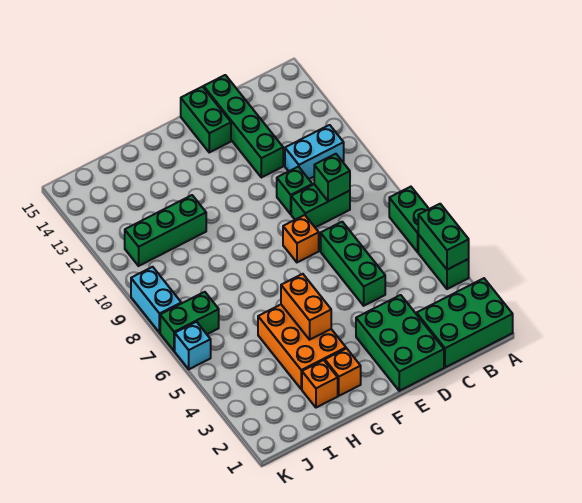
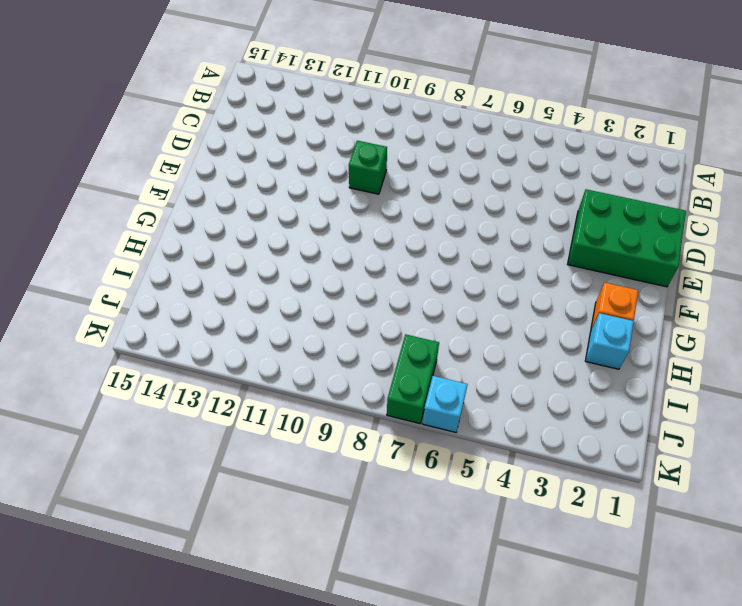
cyan 1x1 brick [586,313,634,369] -> orange 1x1 brick [302,360,338,408]
none -> green 2x3 brick [417,278,513,367]
none -> green 1x2 brick [418,235,469,289]
none -> green 1x2 brick [389,187,429,252]

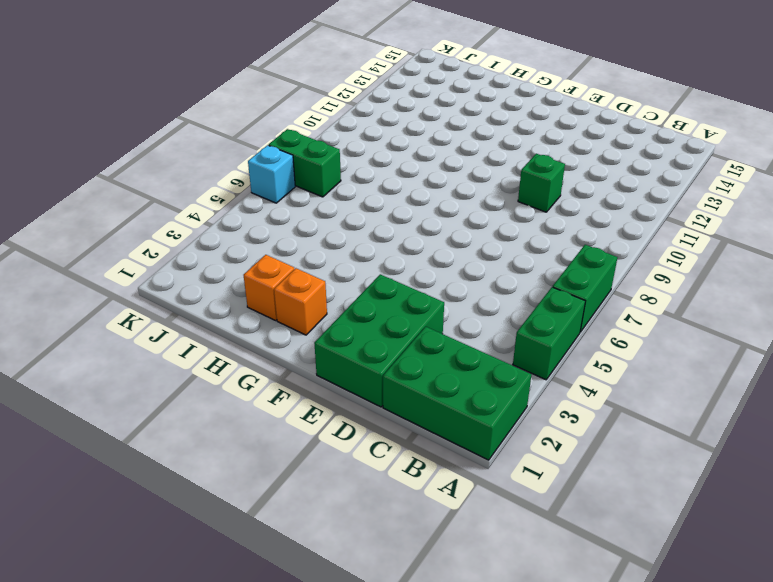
none -> cyan 1x2 brick [285,125,344,179]
none -> green 1x2 brick [291,184,350,227]
none -> green 1x3 brick [321,222,385,306]

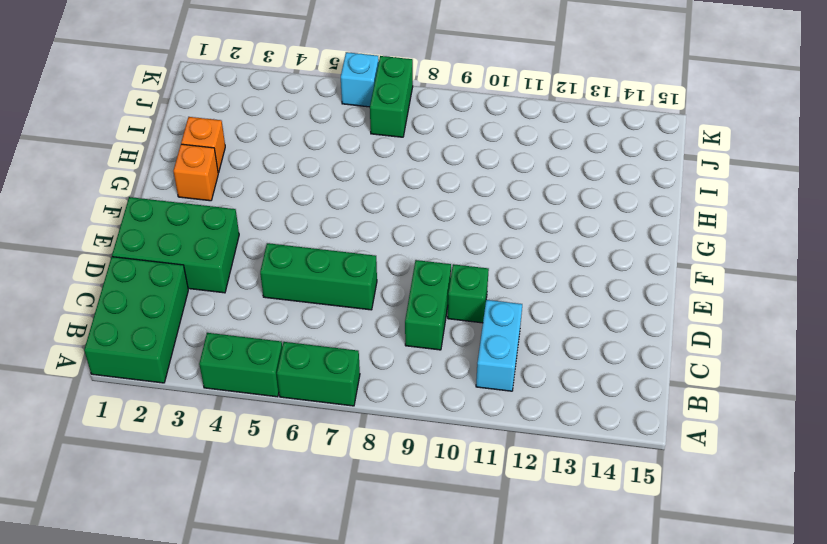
none -> green 1x4 brick [204,75,283,178]
none -> orange 1x1 brick [283,215,319,262]
none -> green 1x2 brick [181,87,231,152]

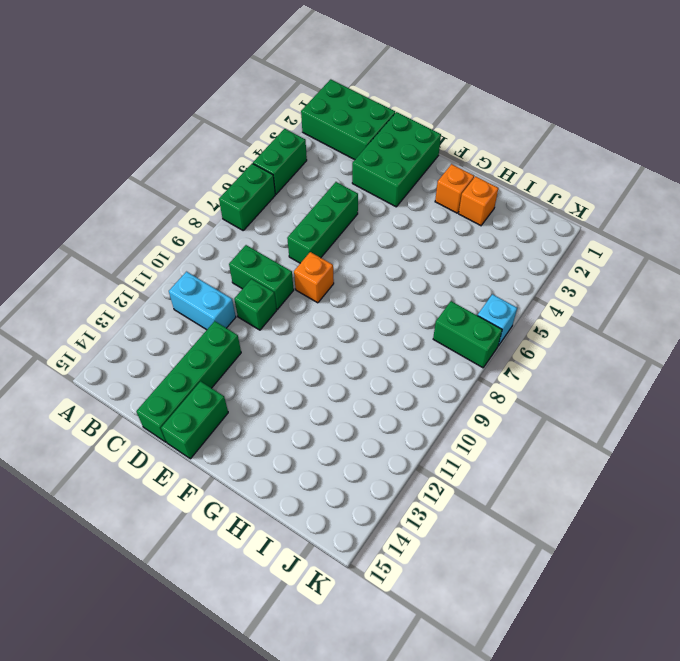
none -> orange 2x3 brick [258,305,346,389]
none -> green 1x3 brick [125,195,206,266]
none -> cyan 1x2 brick [131,267,181,333]

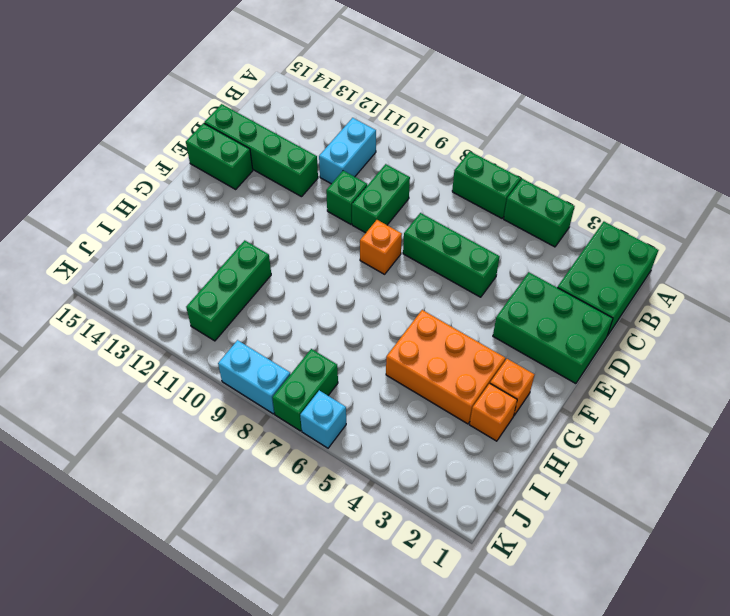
none -> green 1x2 brick [418,204,469,270]
none -> green 1x1 brick [314,154,350,201]
none -> orange 1x2 brick [281,274,331,340]

